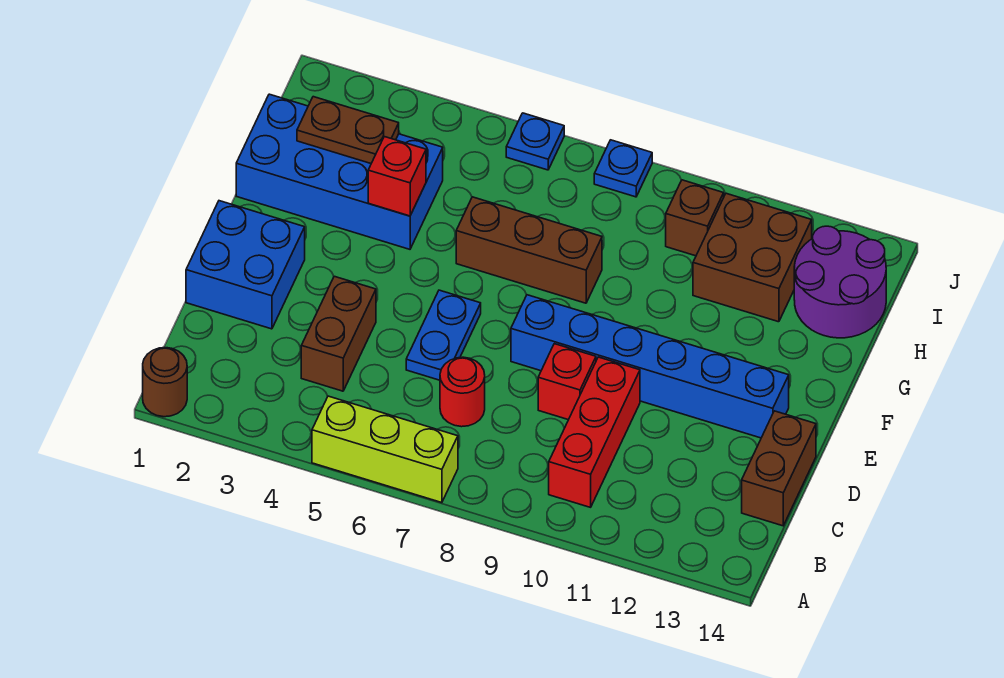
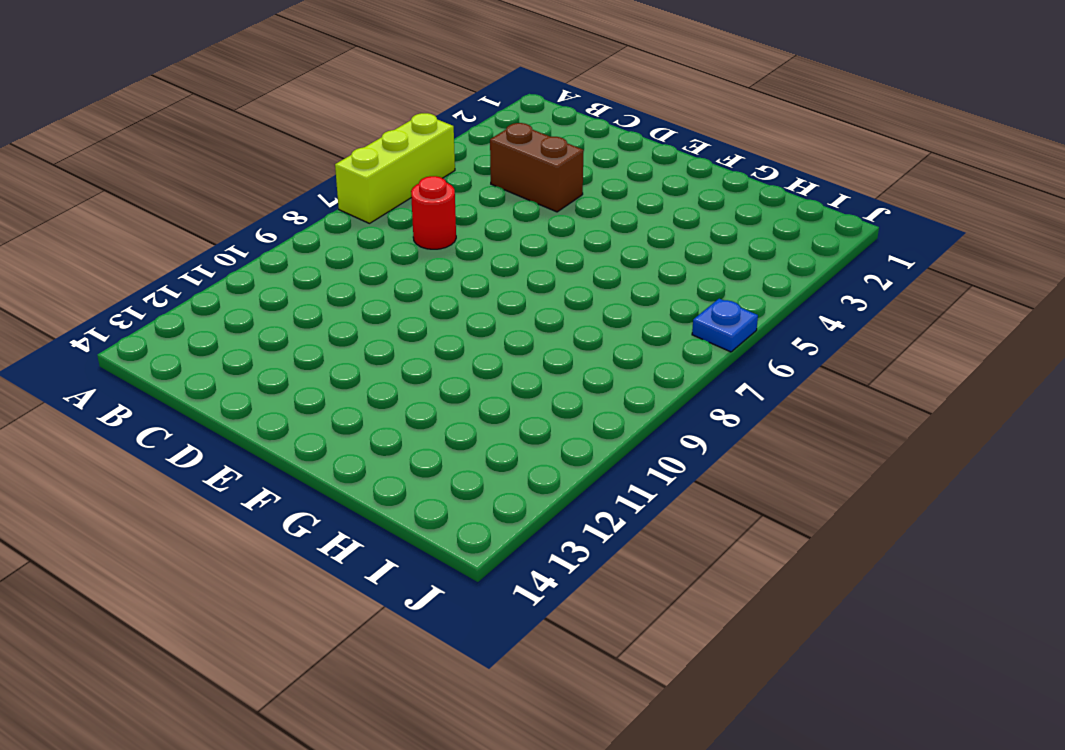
none -> brown 1x1 round brick [143,348,187,417]
none -> red 1x3 brick [549,357,640,507]
none -> brown 1x2 brick [742,411,816,526]

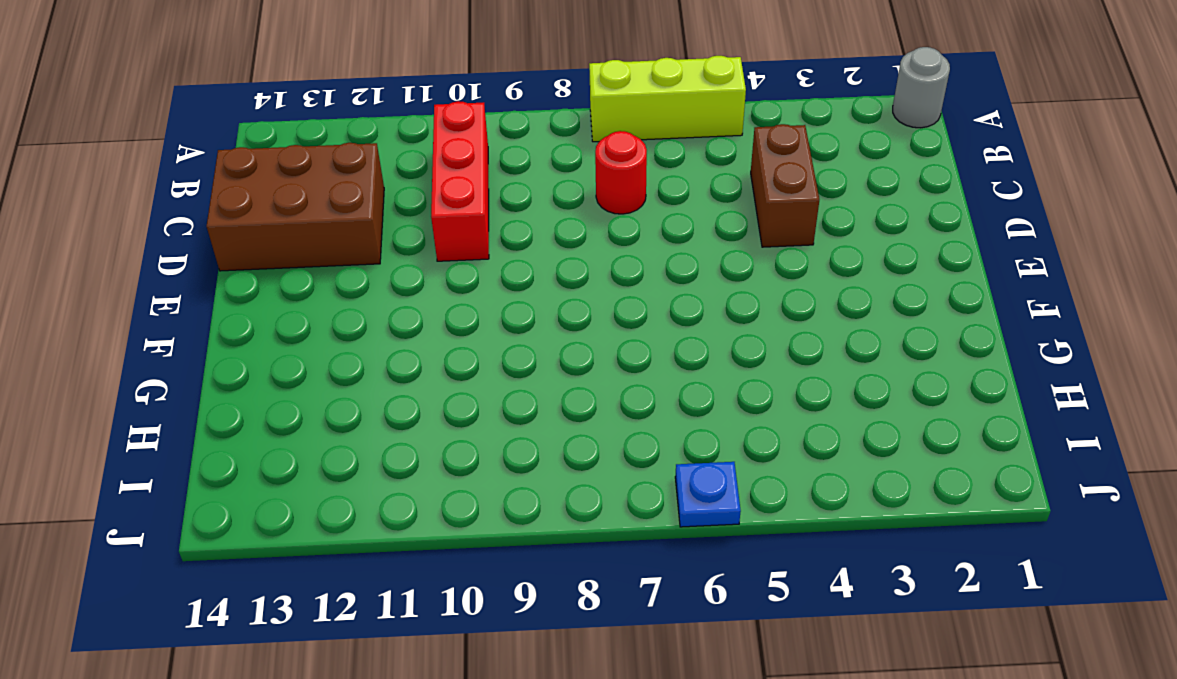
grey 1x1 round brick [893,47,950,128] -> brown 1x1 round brick [143,348,187,417]
brown 2x3 brick [207,143,384,271] -> brown 1x2 brick [742,411,816,526]
none -> blue 2x2 brick [186,201,305,329]
none -> blue 1x2 plate [406,290,481,380]
none -> red 1x1 brick [538,344,596,420]

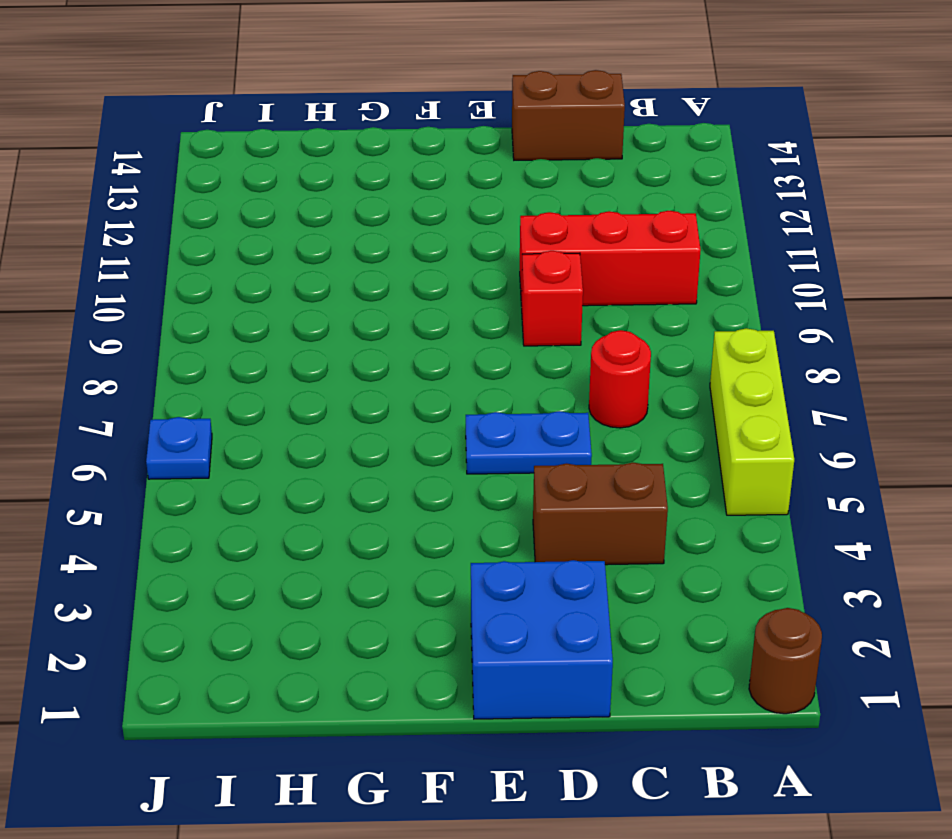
none -> blue 1x6 brick [511,295,789,438]
none -> blue 2x4 brick [236,94,443,249]
none -> brown 1x3 brick [456,197,602,303]

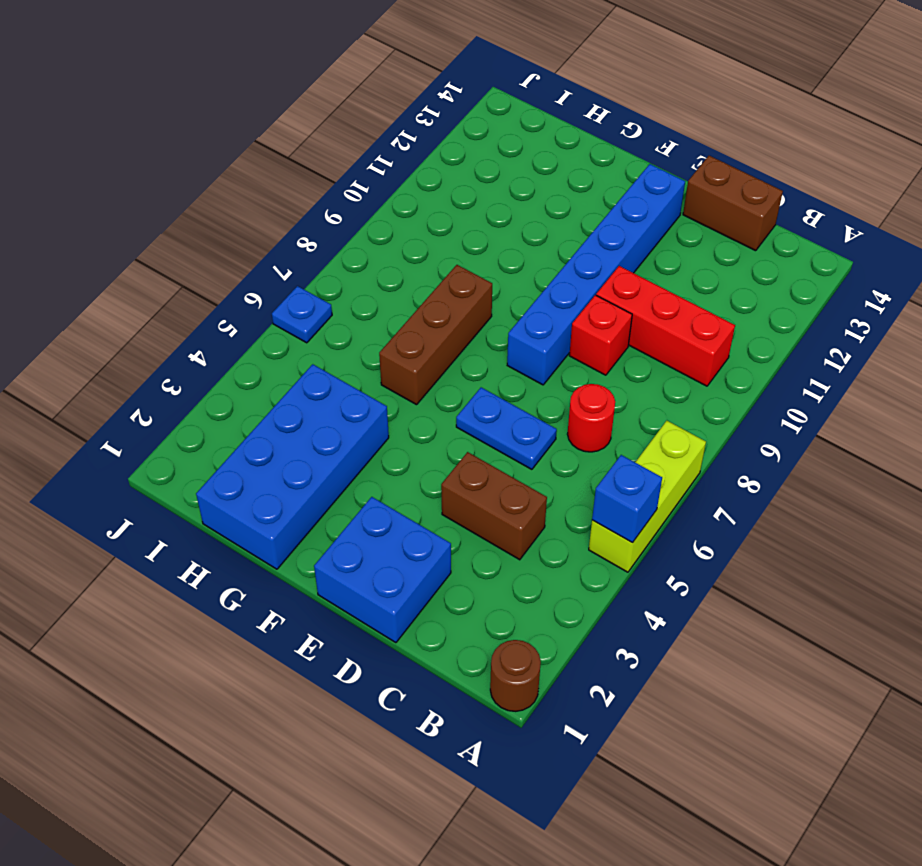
blue 1x1 brick [592,455,662,543] -> none
none -> brown 2x2 brick [693,193,812,322]
none -> purple 2x2 round brick [794,226,886,338]
none -> brown 1x1 brick [666,180,724,256]

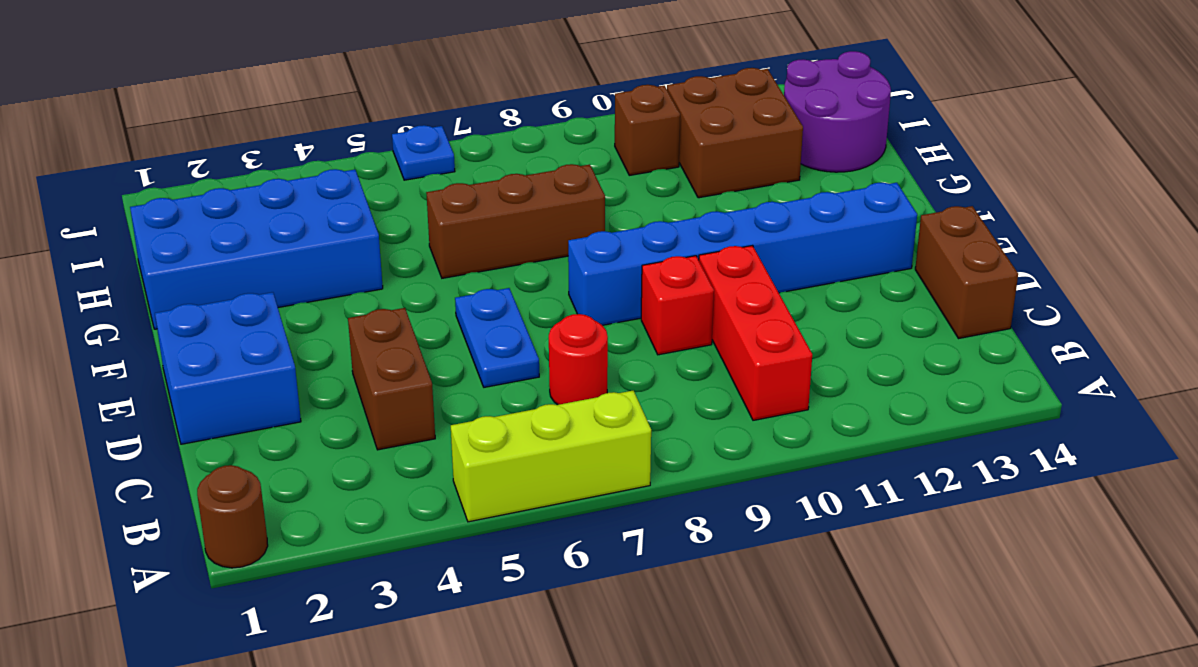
none -> blue 1x1 plate [594,140,652,197]
none -> red 1x1 brick [368,137,426,216]
none -> brown 1x2 plate [297,97,399,163]

